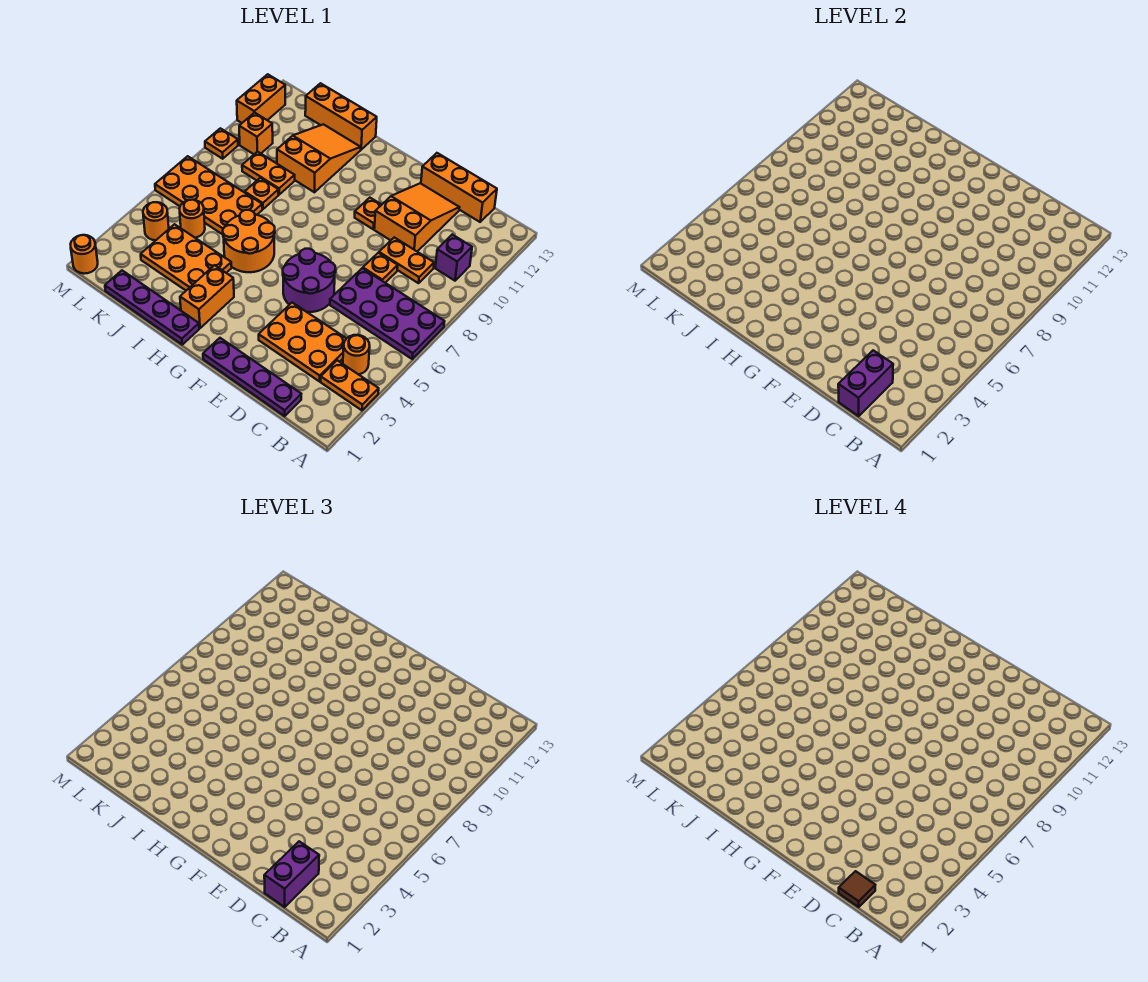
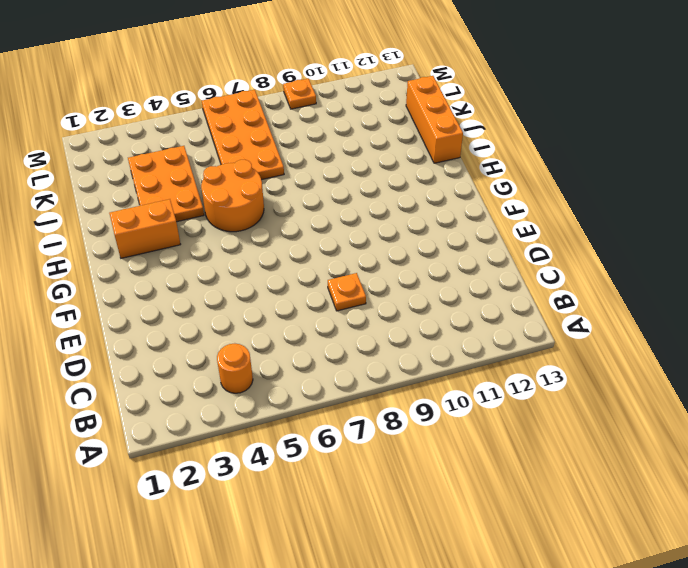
none -> orange 1x2 plate [321,360,379,410]
none -> purple 2x4 plate [330,268,445,359]
none -> purple 1x1 brick [435,235,472,281]
none -> purple 1x4 plate [203,338,301,416]

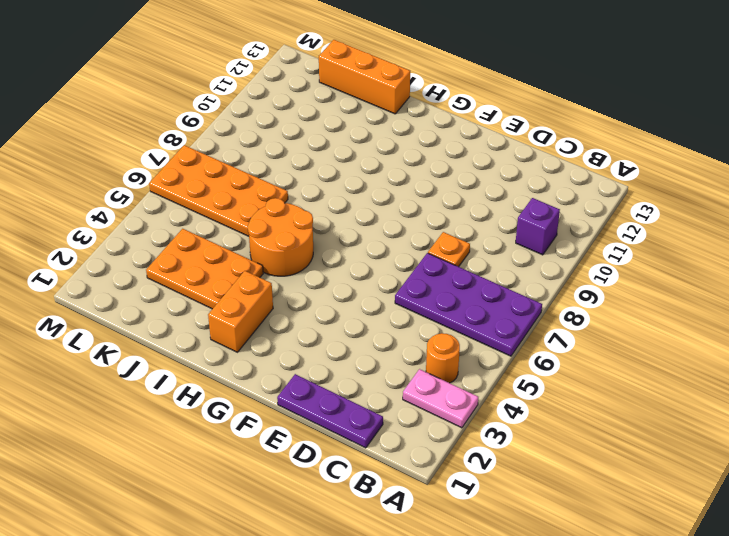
pink 1x2 plate [403,369,478,428] -> orange 1x2 plate [321,360,379,410]
purple 1x3 plate [277,374,383,448] -> purple 1x4 plate [203,338,301,416]
none -> orange 2x3 plate [259,303,347,381]
none -> orange 1x2 plate [379,237,434,283]
none -> orange 1x3 brick [421,153,497,222]
none -> orange 2x3 slope [374,183,460,251]

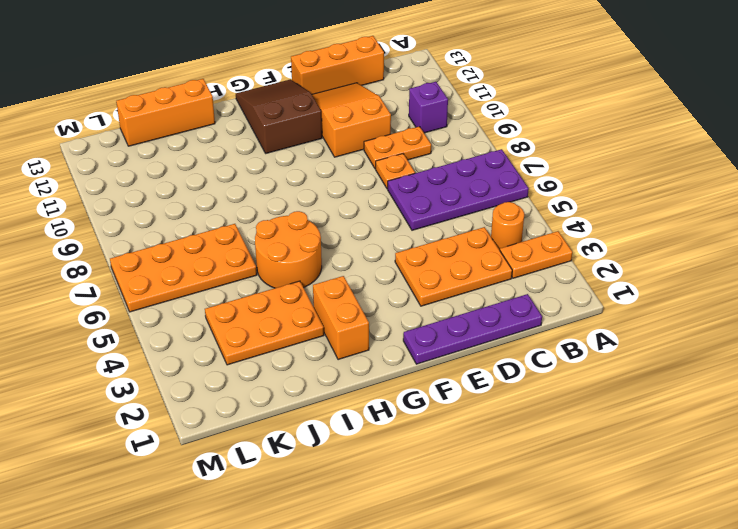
brown 2x3 slope [236,79,322,153] -> none
none -> purple 2x2 round brick [283,249,336,312]
none -> orange 1x1 plate [355,198,381,229]
none -> purple 1x4 plate [105,271,199,345]
none -> orange 2x3 slope [277,124,361,192]

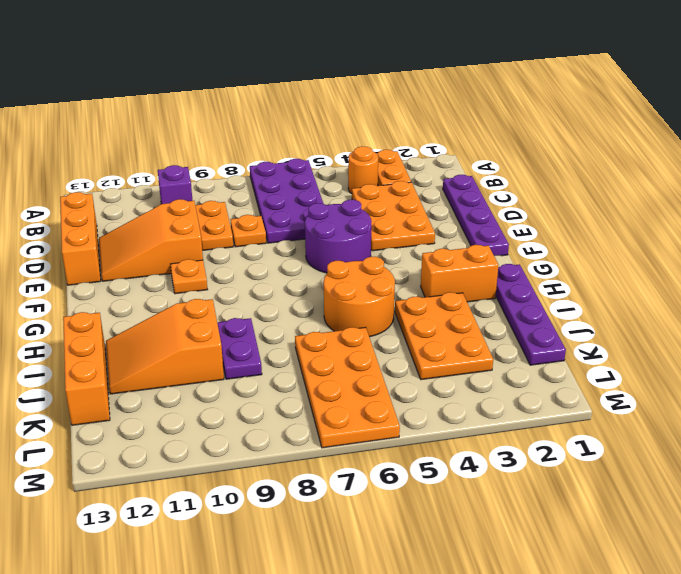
purple 1x2 plate [217,318,262,379] -> orange 1x2 plate [242,152,295,195]
none -> orange 1x1 plate [245,178,278,209]
none -> orange 1x1 round brick [179,200,205,238]
none -> orange 1x1 round brick [143,202,169,240]
none -> orange 1x1 brick [239,113,273,154]

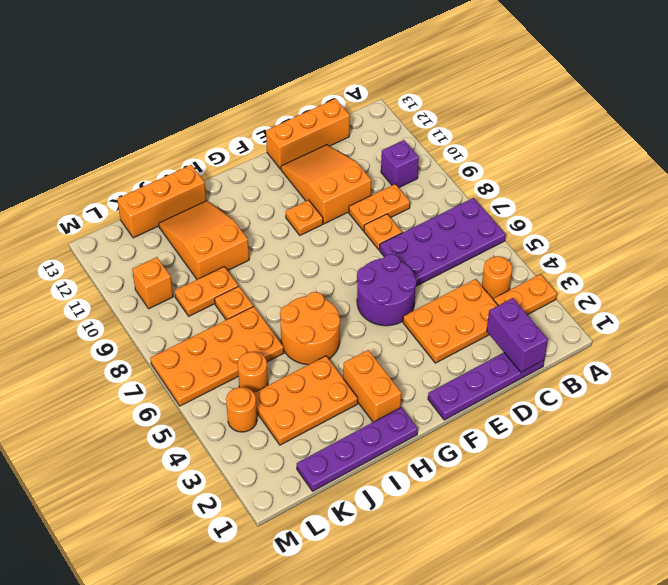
none -> orange 1x1 round brick [71,235,98,274]
none -> orange 1x1 plate [205,128,238,159]
none -> orange 1x2 brick [237,74,285,123]
none -> purple 1x2 brick [264,841,319,907]

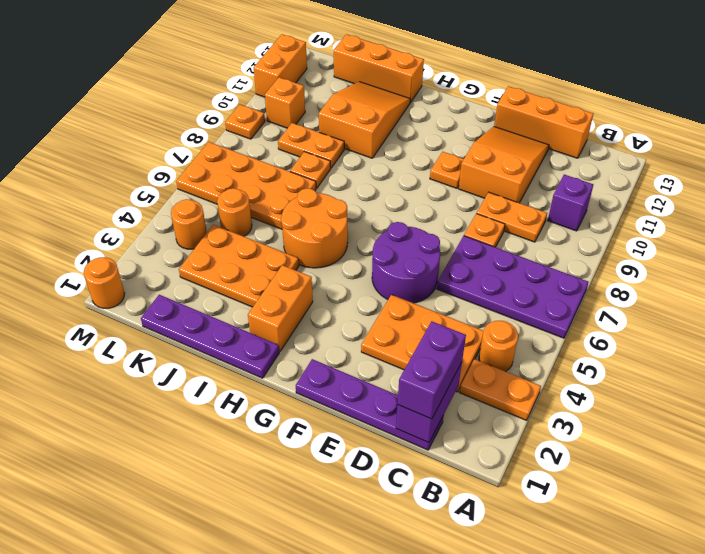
none -> brown 1x1 tile [839,871,875,907]

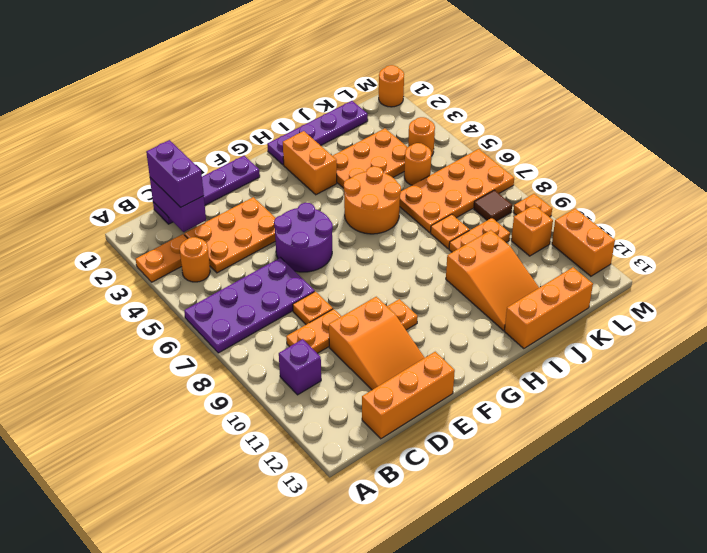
brown 1x1 tile [474,190,512,221] -> brown 1x1 tile moved to [839,871,875,907]

